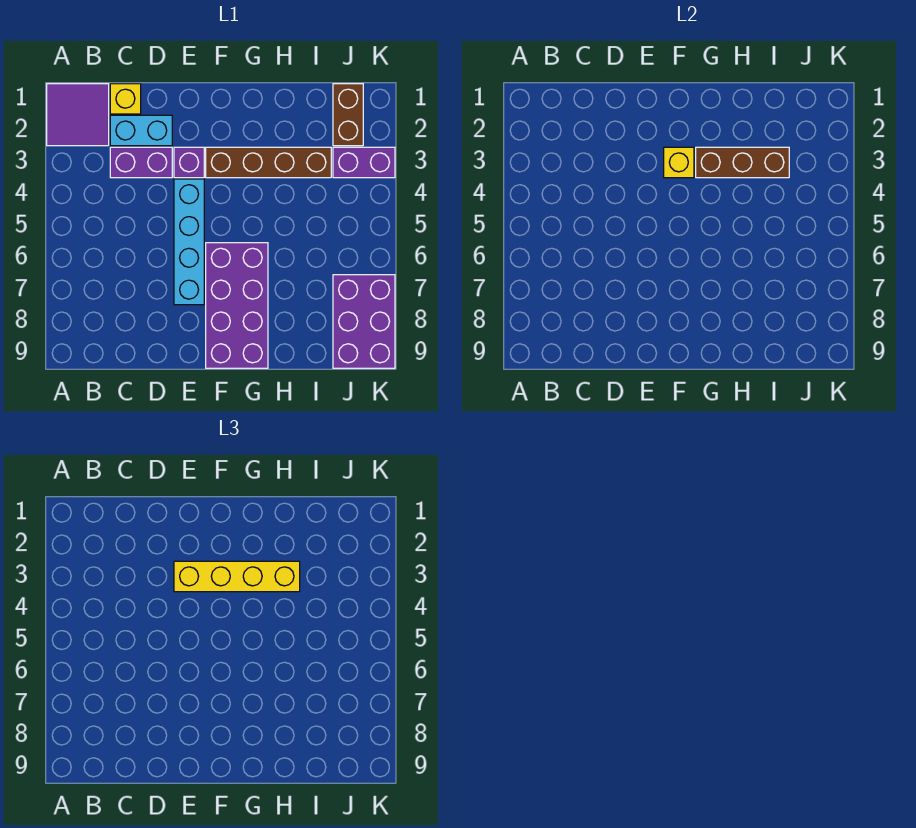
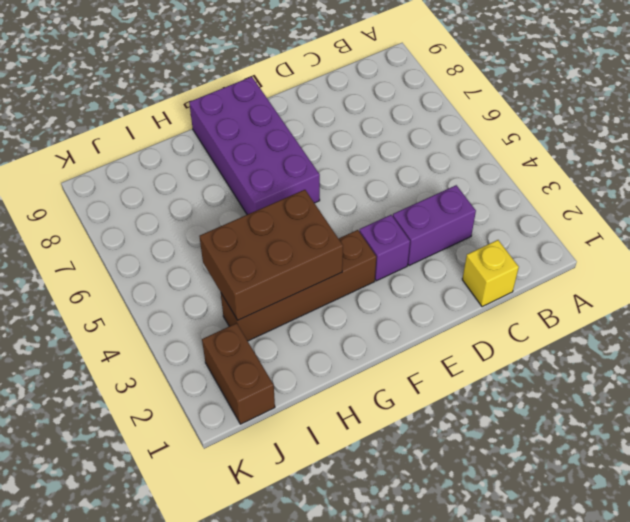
brown 2x3 brick [199,190,343,320] -> brown 1x3 brick [696,147,789,178]
none -> purple 2x2 tile [47,84,109,146]
none -> cyan 1x2 brick [110,115,172,146]
none -> cyan 1x4 brick [174,179,204,305]

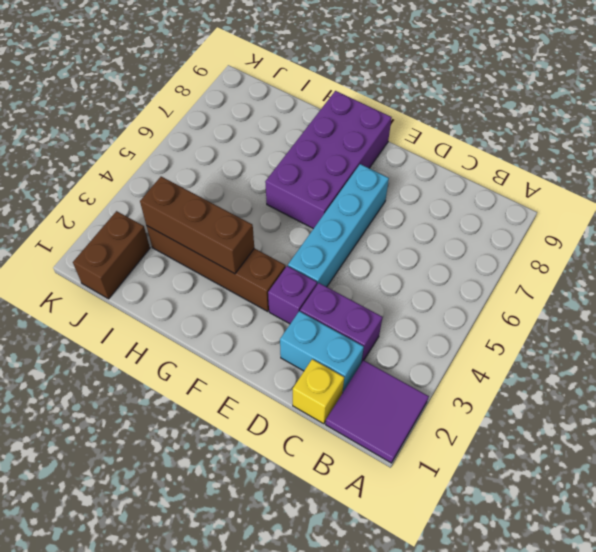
none -> purple 1x2 brick [333,147,395,178]
none -> purple 2x3 brick [333,275,395,368]
none -> yellow 1x1 brick [664,147,694,178]

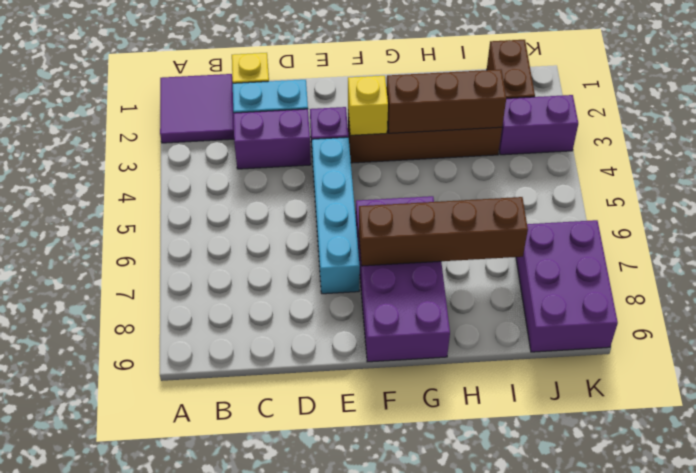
brown 1x4 brick [359,197,528,266] -> none
none -> yellow 1x4 brick [174,561,300,592]

